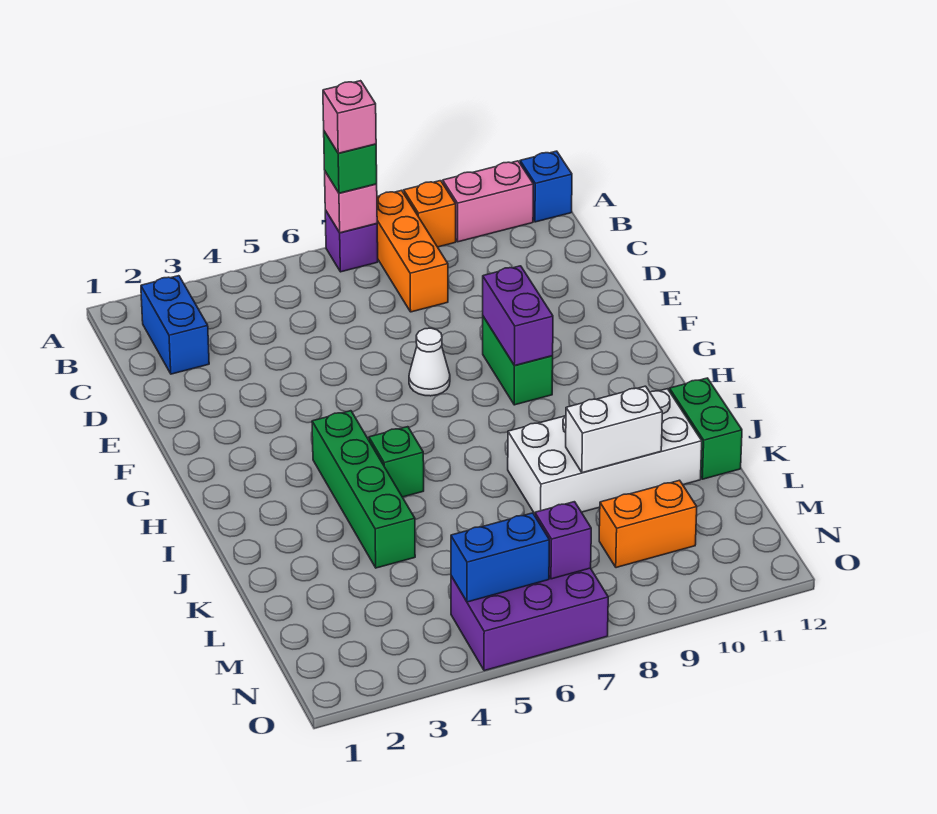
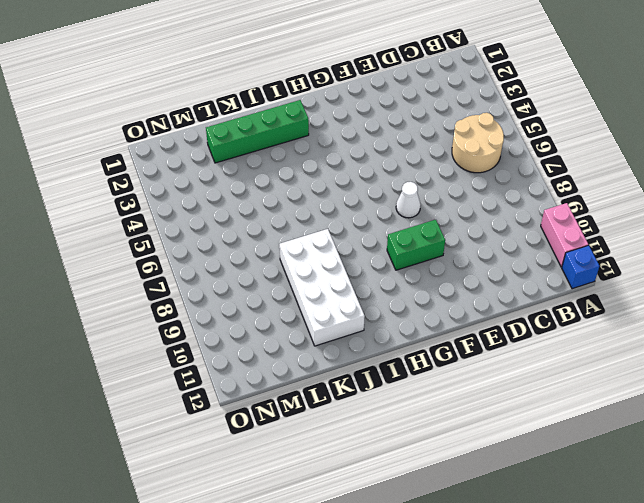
tan 2x2 round brick [452,113,504,173] -> none
green 1x4 brick [206,100,309,163] -> green 1x4 brick moved to [312,411,415,568]
none -> purple 1x1 brick [325,210,378,272]
none -> orange 1x3 brick [377,190,448,312]
none -> orange 1x1 brick [404,181,456,247]

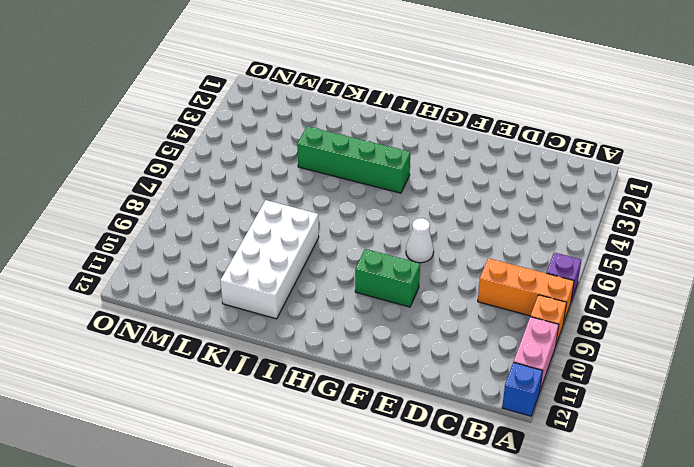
none -> blue 1x2 brick [141,276,209,374]
none -> green 1x1 brick [369,427,424,497]
none -> green 1x2 brick [669,378,742,479]

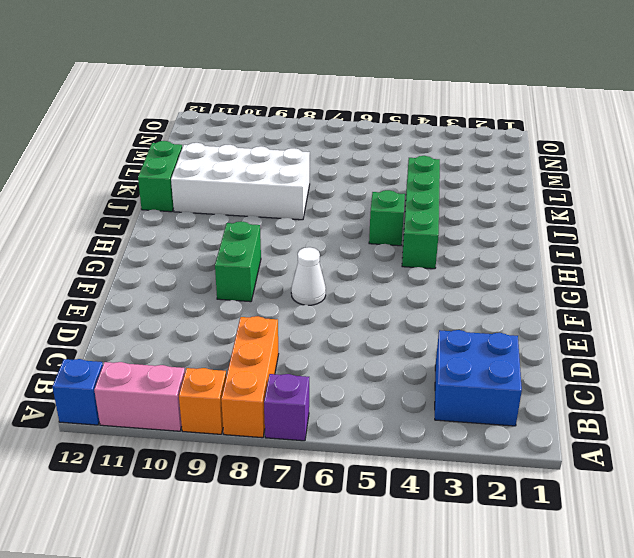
blue 2x2 brick [435,330,522,426] -> blue 1x2 brick [141,276,209,374]
none -> orange 1x2 brick [599,480,697,568]
none -> purple 2x3 brick [451,568,608,671]
none -> pink 1x1 brick [325,172,377,233]

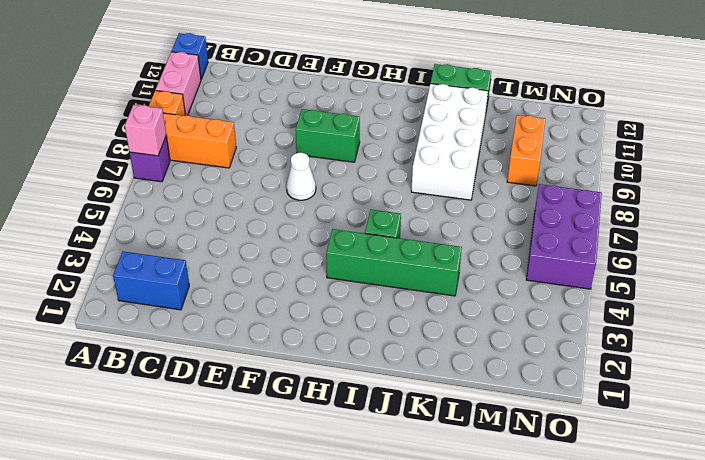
none -> purple 1x2 brick [483,266,553,366]
none -> white 1x2 brick [566,386,662,473]
none -> blue 1x2 brick [451,513,549,602]

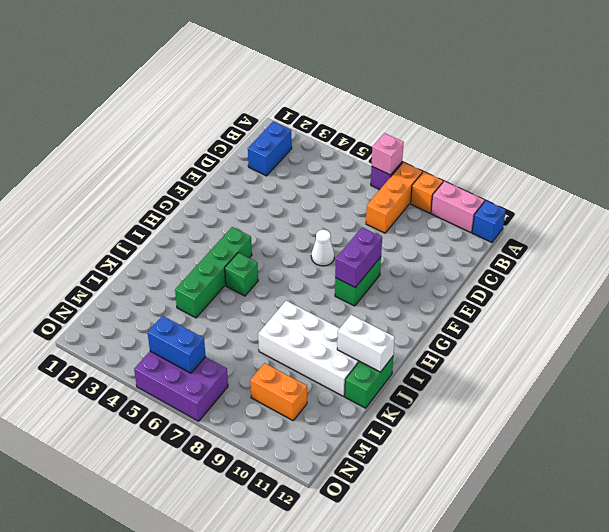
white 1x2 brick [337,315,395,372] -> white 1x2 brick moved to [566,386,662,473]
none -> purple 1x1 brick [535,502,591,579]
none -> green 1x1 brick [324,131,377,193]
none -> pink 1x1 brick [323,81,376,153]

